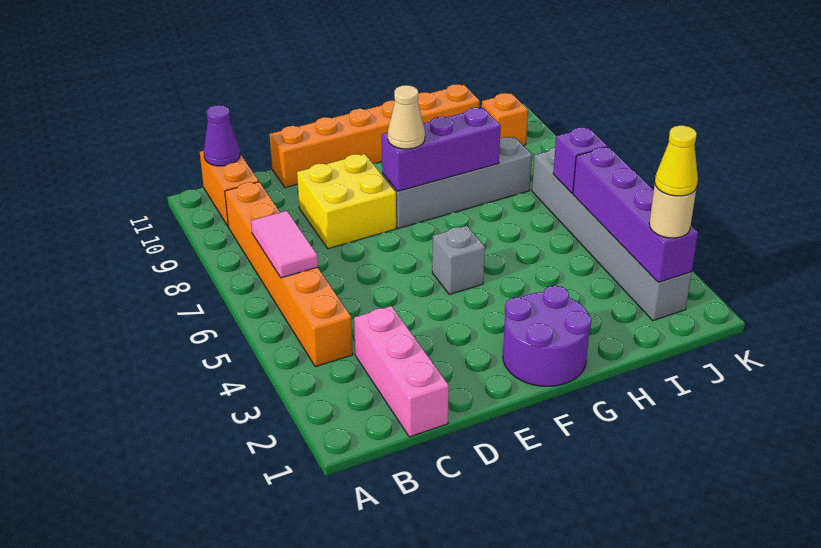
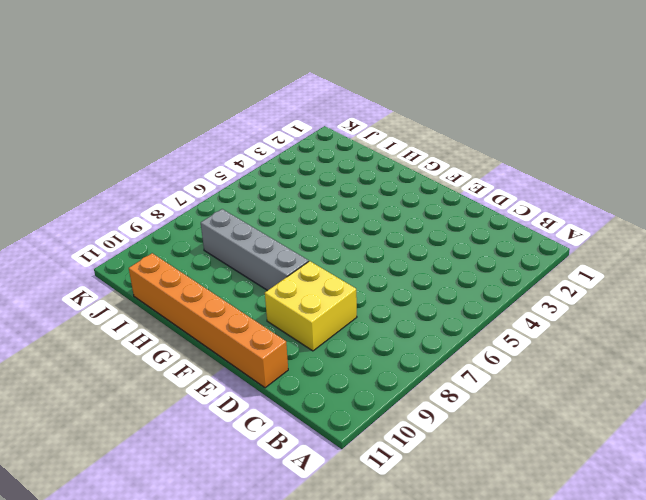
none -> orange 1x6 brick [225,182,353,367]
none -> orange 1x2 brick [200,151,259,226]
none -> pink 1x3 brick [354,306,449,437]

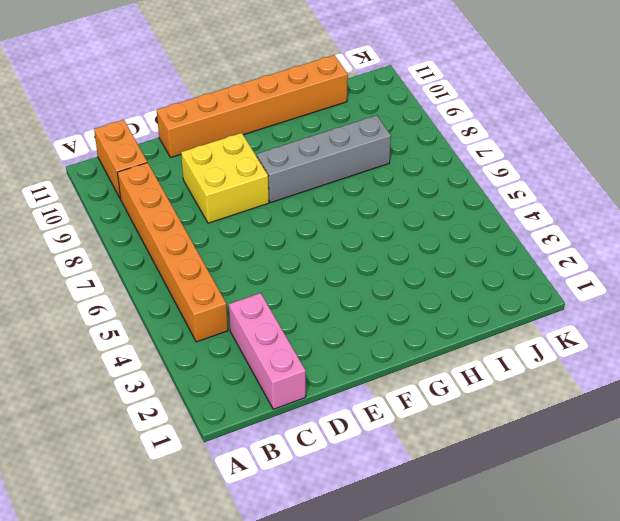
none -> purple 2x2 round brick [503,286,591,386]
none -> grey 1x1 brick [432,226,485,295]
none -> grey 1x6 brick [532,147,692,321]

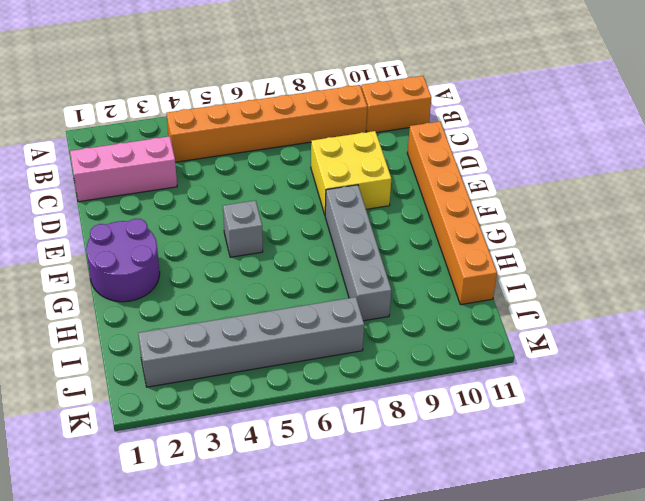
none -> orange 1x1 brick [482,93,528,146]
none -> pink 1x2 tile [251,211,318,278]
none -> purple 1x1 cone [204,105,240,166]

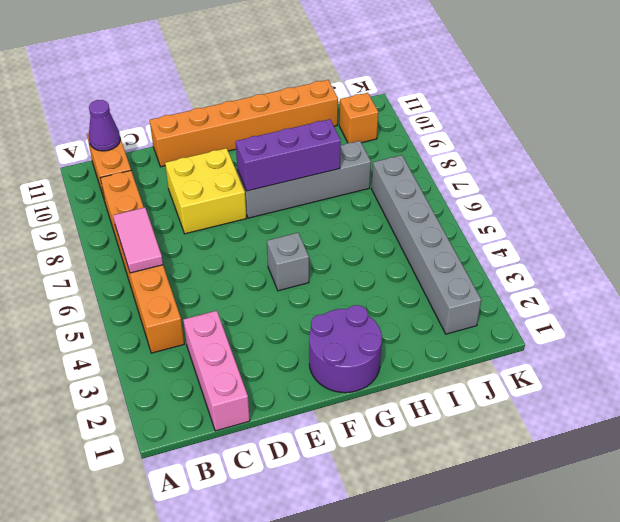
none -> purple 1x4 brick [573,147,698,282]
none -> purple 1x1 brick [553,127,608,193]
none -> tan 1x1 cone [388,85,425,149]

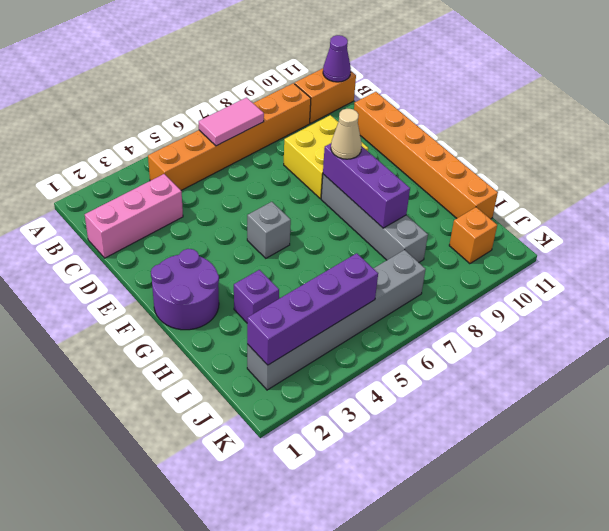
purple 1x1 brick [234,270,279,323] -> purple 1x1 brick moved to [553,127,608,193]
none -> tan 1x1 round brick [649,185,696,238]
none -> yellow 1x1 cone [655,125,698,196]

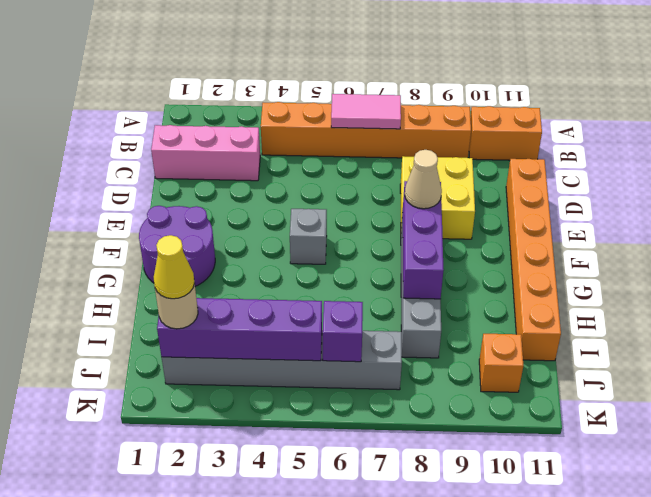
none -> purple 1x1 cone [204,105,240,166]

